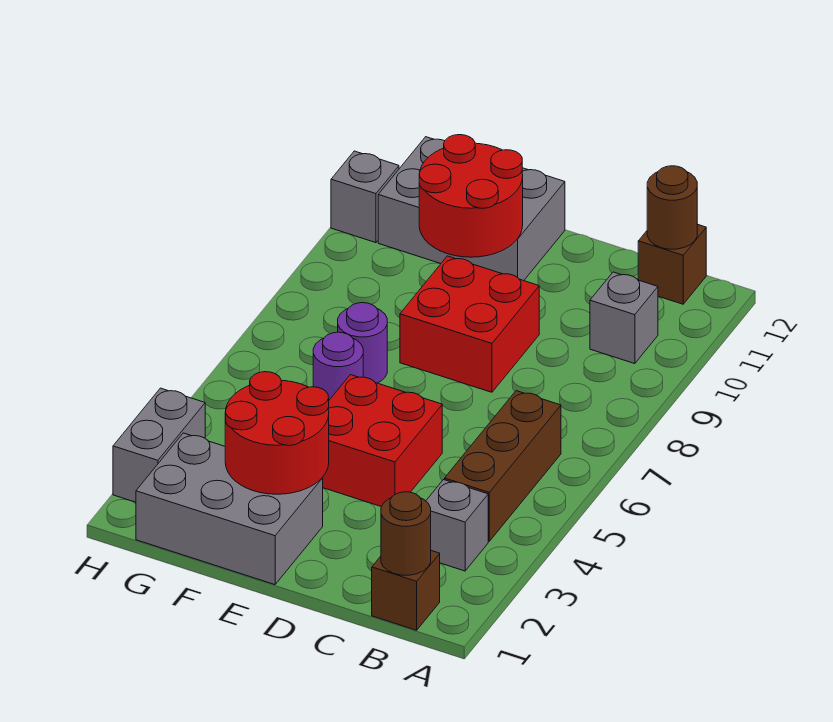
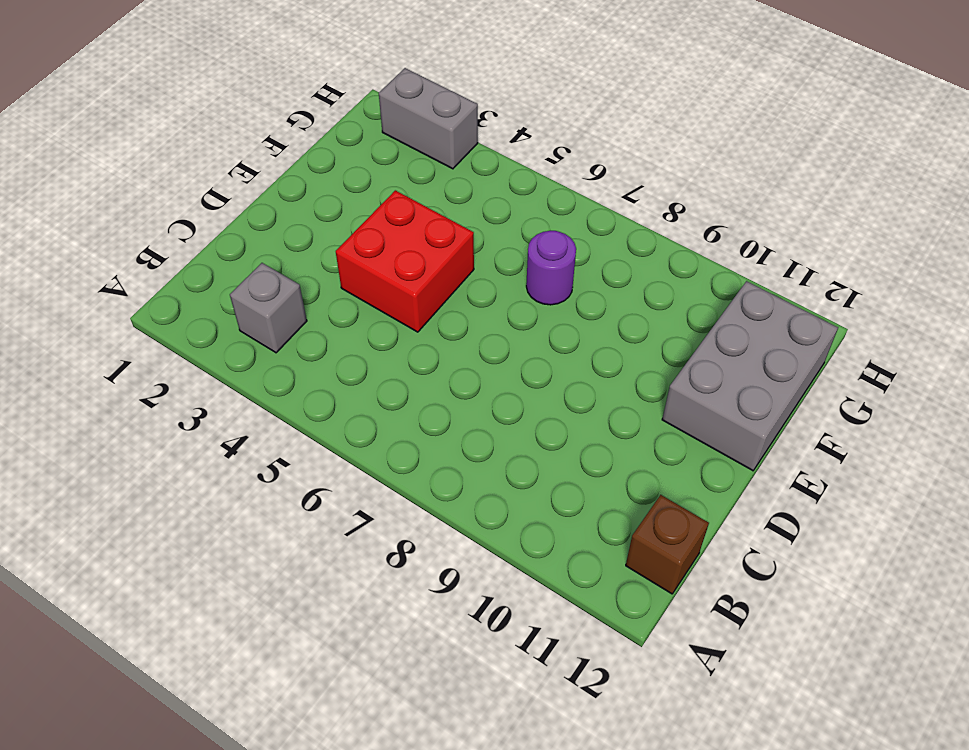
none -> brown 1x1 brick [372,551,440,630]
none -> brown 1x3 brick [445,391,561,541]
none -> grey 1x1 brick [590,272,658,364]

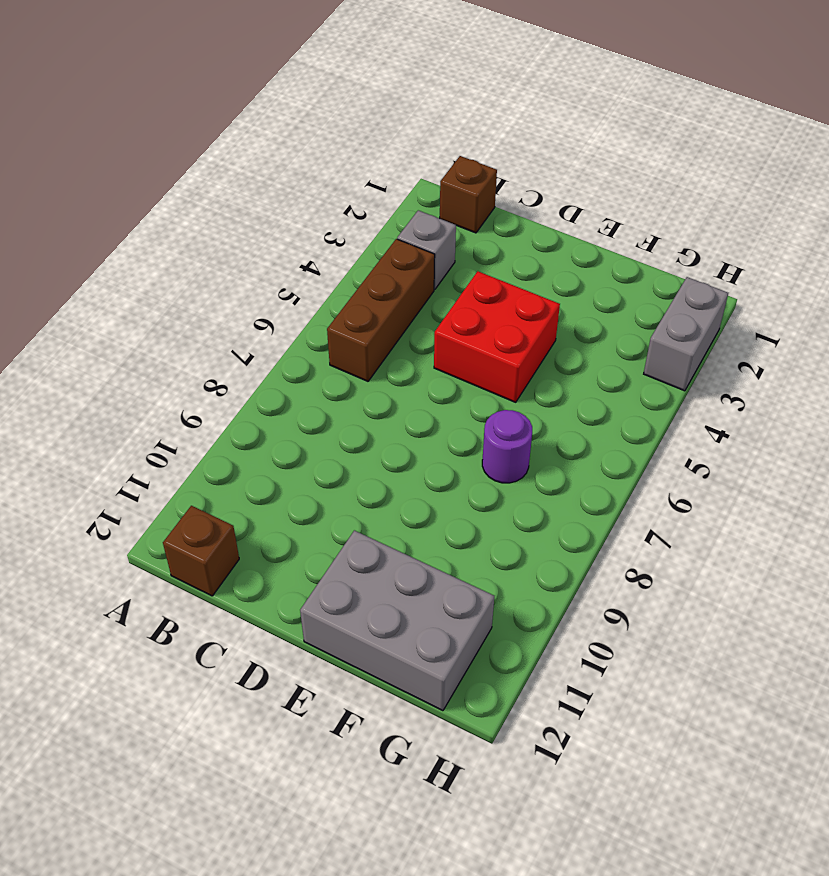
none -> grey 1x1 brick [590,272,658,364]
none -> red 2x2 brick [400,256,539,392]
none -> grey 2x3 brick [136,433,323,585]

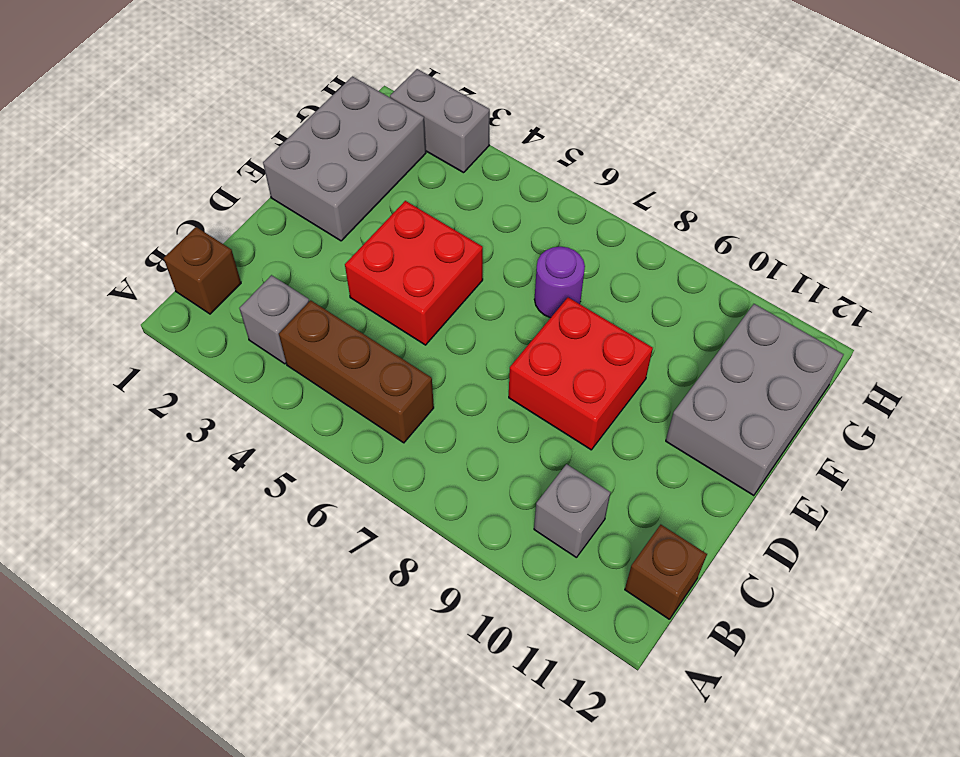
none -> purple 1x1 round brick [313,332,363,400]
none -> grey 1x1 brick [331,151,399,243]
none -> brown 1x1 round brick [381,492,431,575]

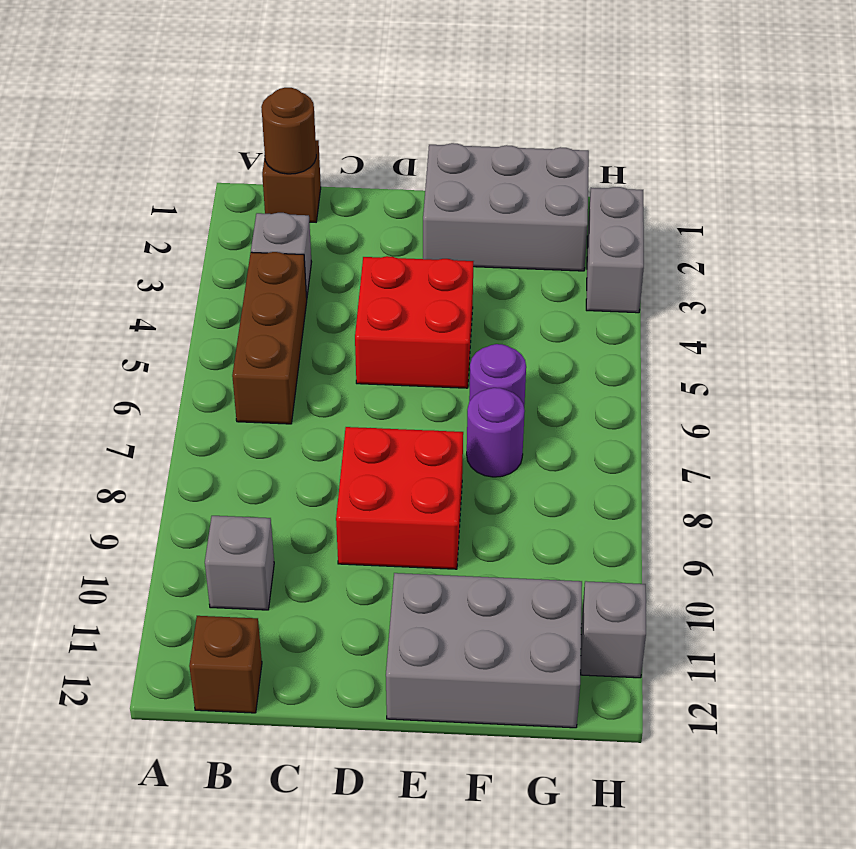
none -> brown 1x1 round brick [647,166,697,249]
none -> red 2x2 round brick [225,372,329,494]
none -> red 2x2 round brick [419,135,523,257]

